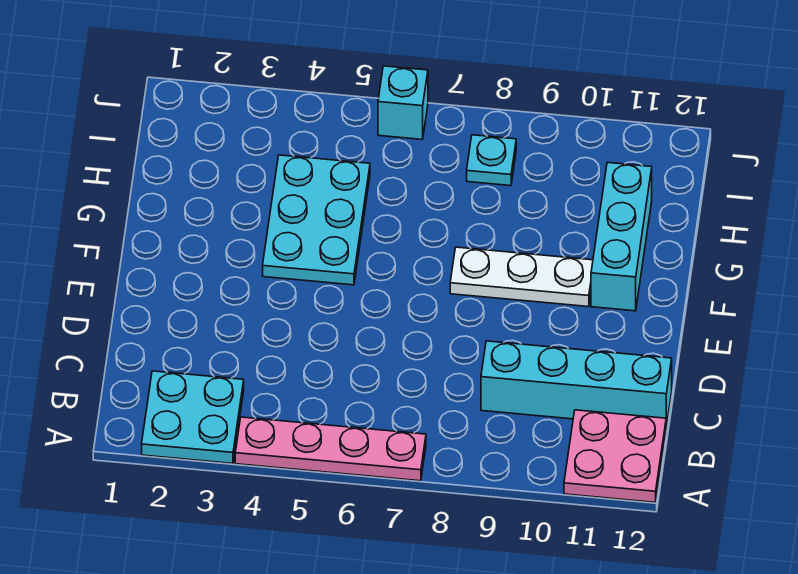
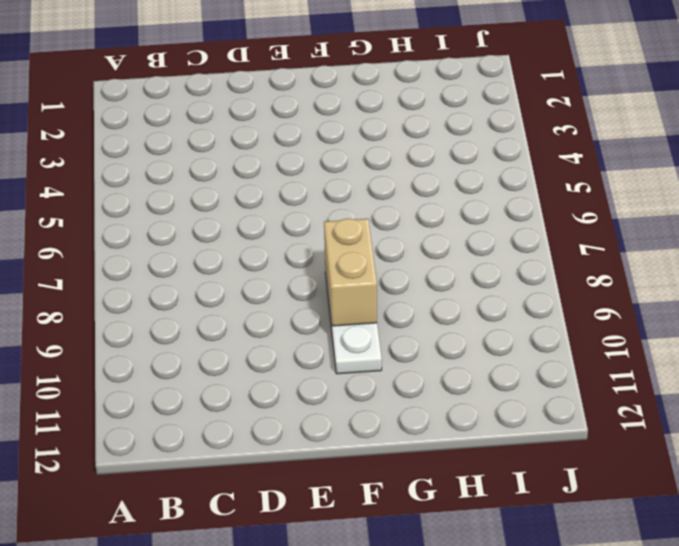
tan 1x2 brick [324,219,377,326] -> none
none -> cyan 2x2 plate [142,371,244,464]
none -> pink 1x4 plate [235,417,426,481]

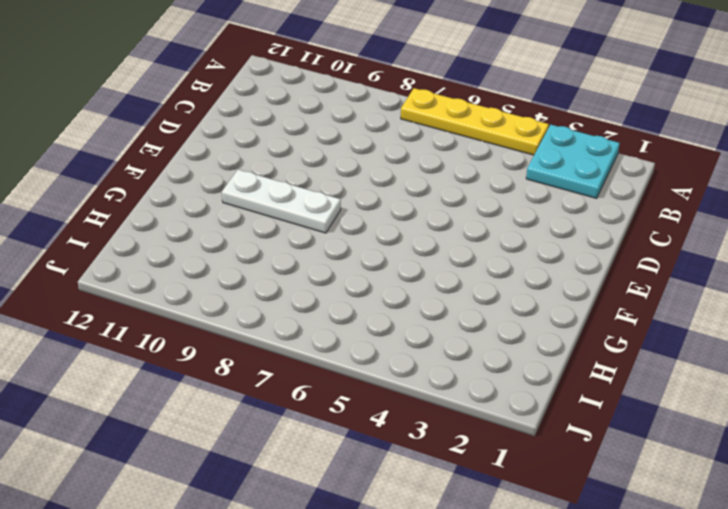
yellow 1x4 plate [401,88,549,155] -> pink 1x4 plate [235,417,426,481]
none -> pink 2x2 plate [564,410,666,502]
none -> cyan 1x4 brick [481,341,672,427]

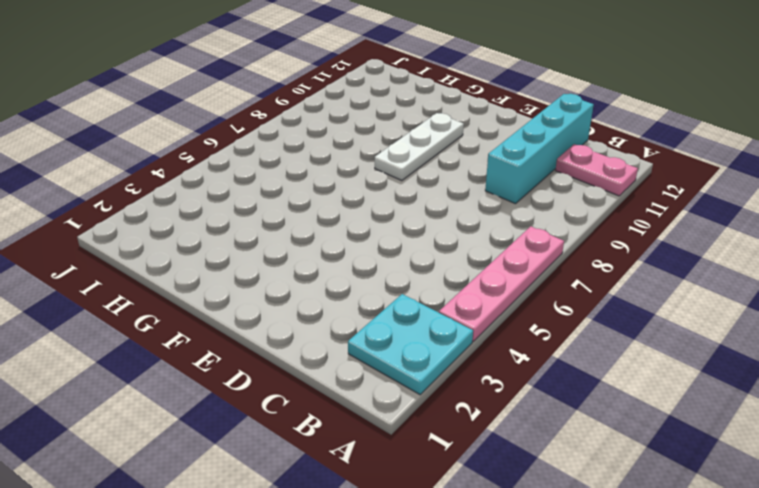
pink 1x2 plate [555,144,638,196] -> pink 2x2 plate [564,410,666,502]
none -> cyan 2x3 plate [263,155,370,285]
none -> cyan 1x3 brick [591,162,652,311]

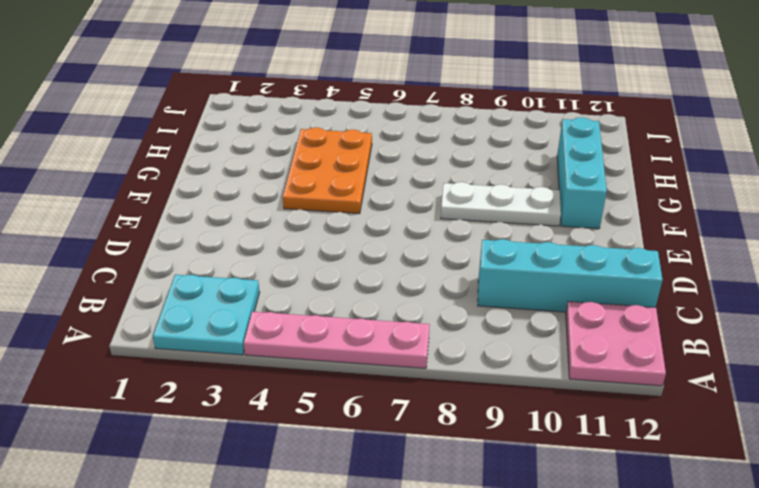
orange 2x3 plate [283,127,372,214] -> cyan 2x3 plate [263,155,370,285]
none -> cyan 1x1 plate [467,135,516,186]
none -> cyan 1x1 brick [378,66,428,139]

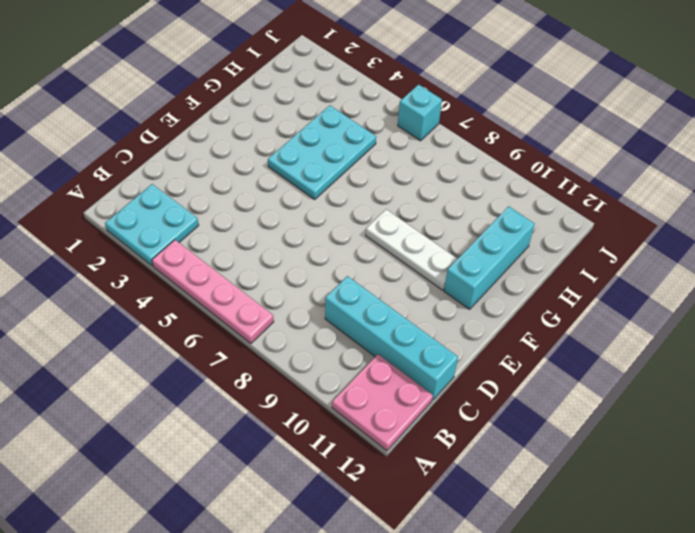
none -> cyan 1x1 plate [467,135,516,186]

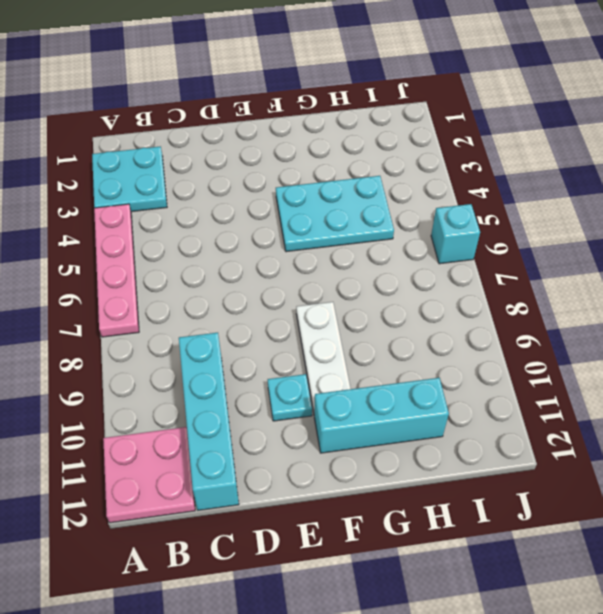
cyan 1x1 plate [268,374,312,421] -> cyan 1x1 plate moved to [467,135,516,186]

